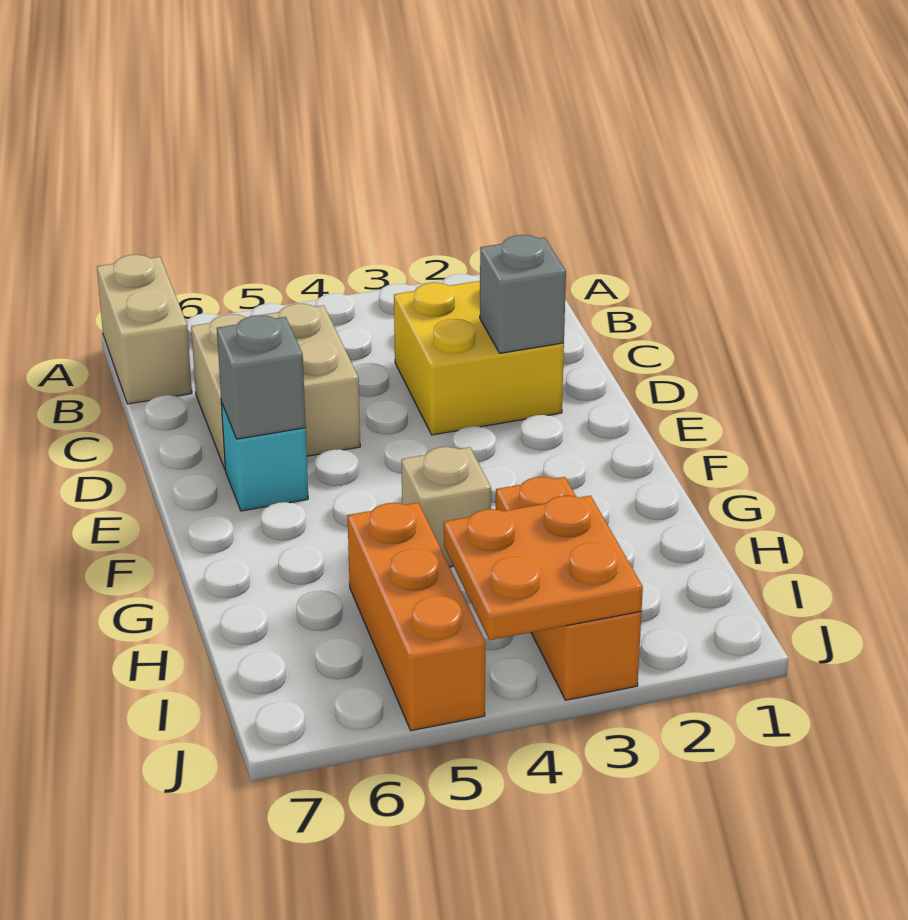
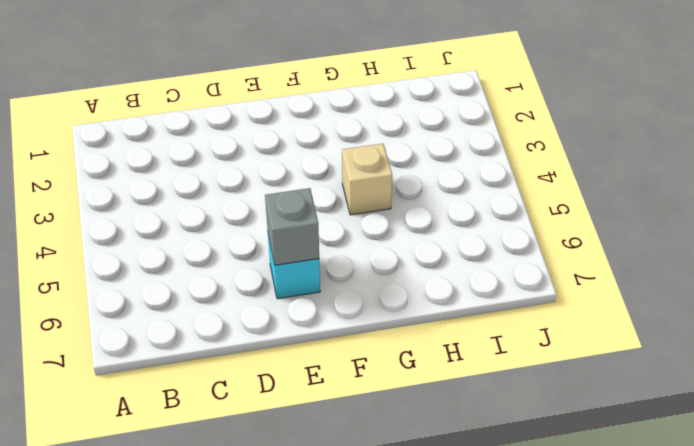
none -> tan 1x2 brick [97,255,192,404]
none -> yellow 2x2 brick [394,281,564,435]

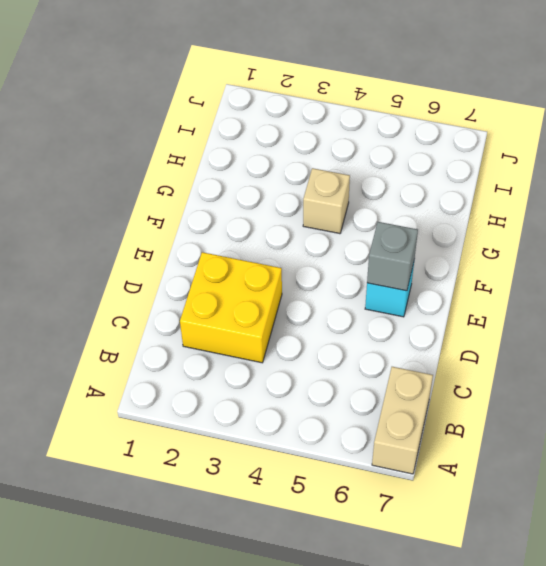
none -> tan 2x2 brick [191,304,360,470]
none -> orange 1x3 brick [496,477,641,700]

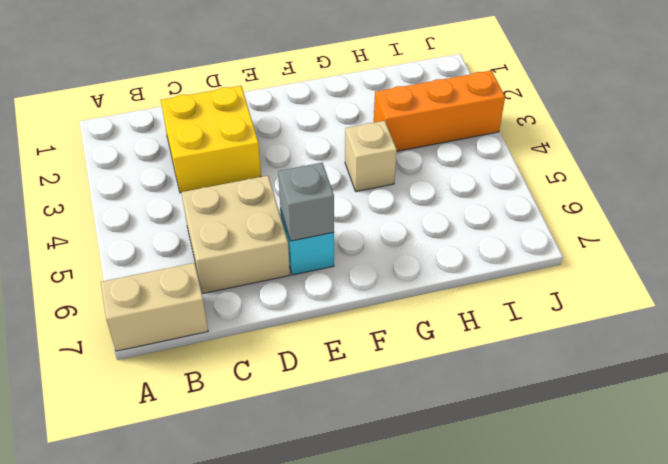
none -> orange 1x3 brick [347,503,485,731]
none -> grey 1x1 brick [480,235,566,353]

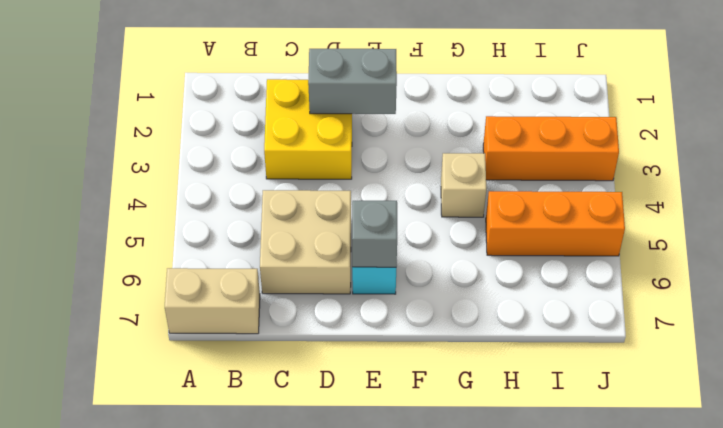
grey 1x2 brick [308,49,397,114] -> grey 1x1 brick [480,235,566,353]
none -> orange 2x2 plate [444,496,643,640]

